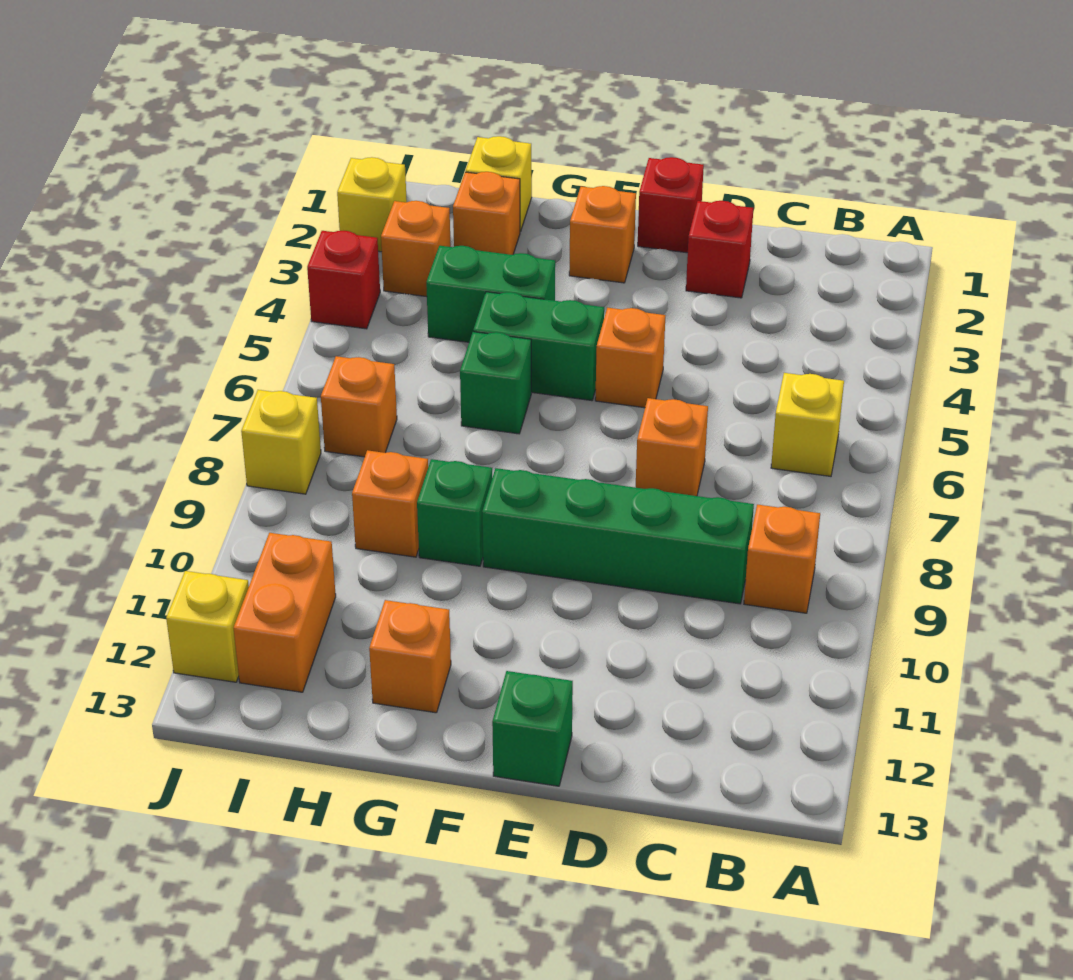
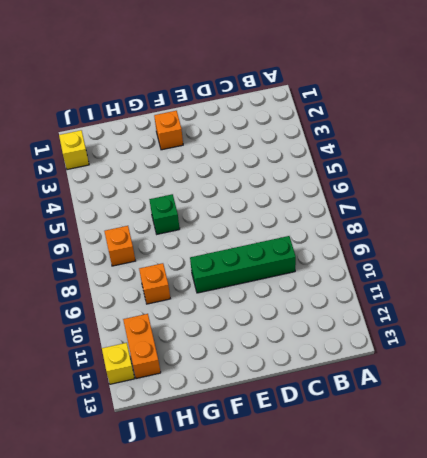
none -> yellow 1x1 brick [771,373,844,476]
none -> orange 1x1 brick [744,504,820,613]
none -> red 1x1 brick [686,201,753,298]

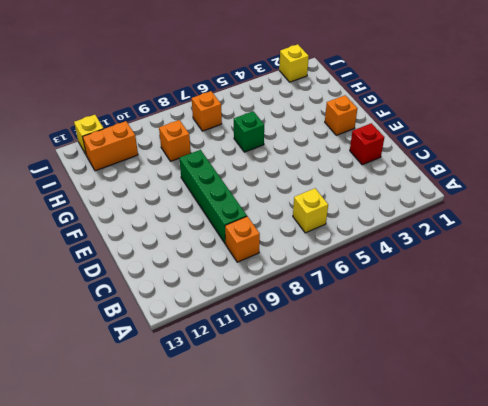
none -> orange 1x1 brick [636,398,708,496]
none -> red 1x1 brick [638,157,704,253]
none -> orange 1x1 brick [595,308,665,408]

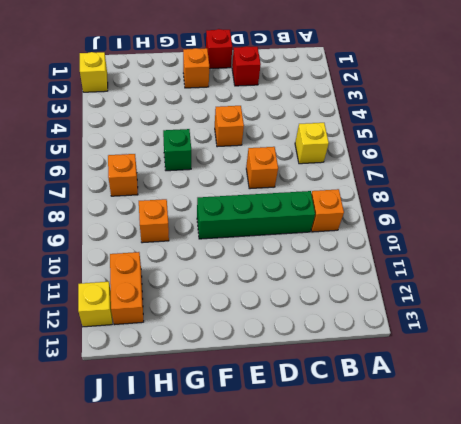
none -> green 1x1 brick [492,671,573,786]
none -> green 1x2 brick [473,292,604,401]
none -> green 1x2 brick [426,246,555,342]

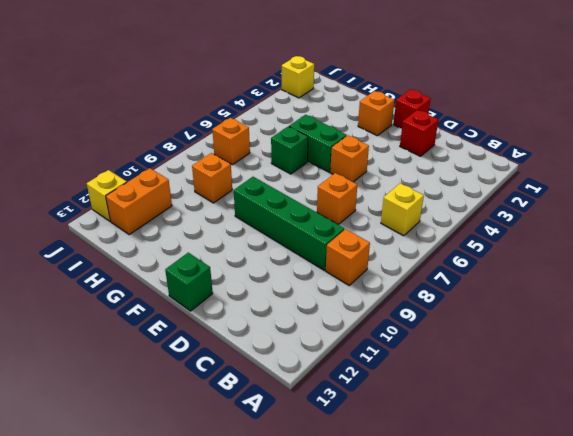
none -> green 1x2 brick [426,246,555,342]
none -> green 1x1 brick [417,459,492,566]
none -> orange 1x1 brick [369,600,451,713]

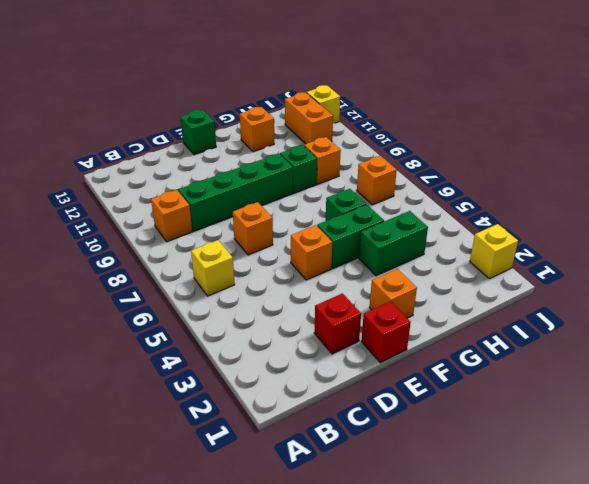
none -> yellow 1x1 brick [466,136,532,232]
none -> orange 1x1 brick [453,172,520,255]
none -> orange 1x1 brick [381,201,451,297]

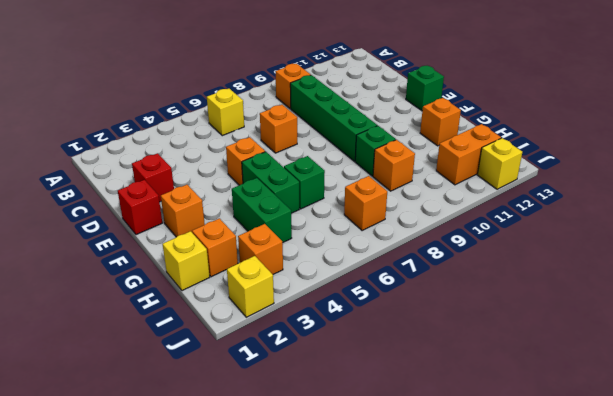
none -> red 1x1 brick [307,231,380,329]
none -> yellow 1x1 brick [241,390,321,494]

